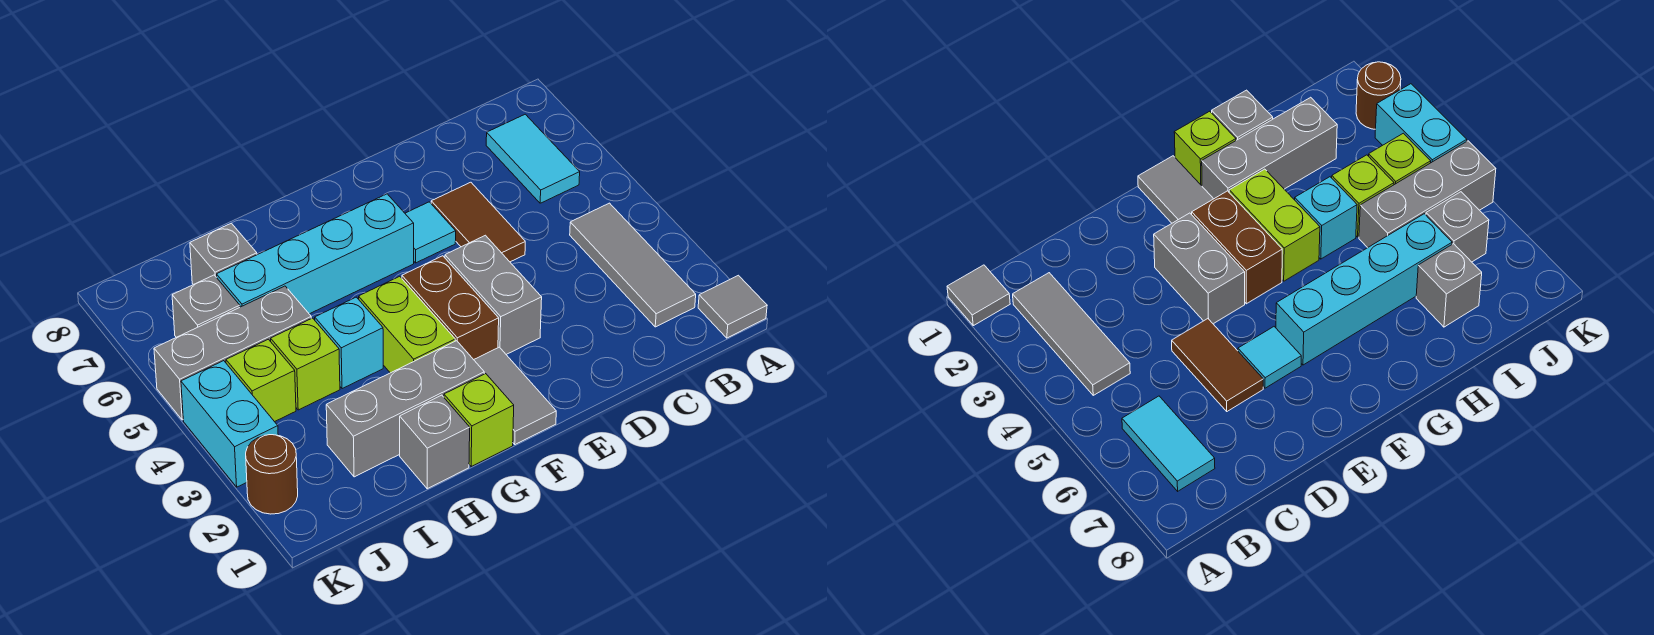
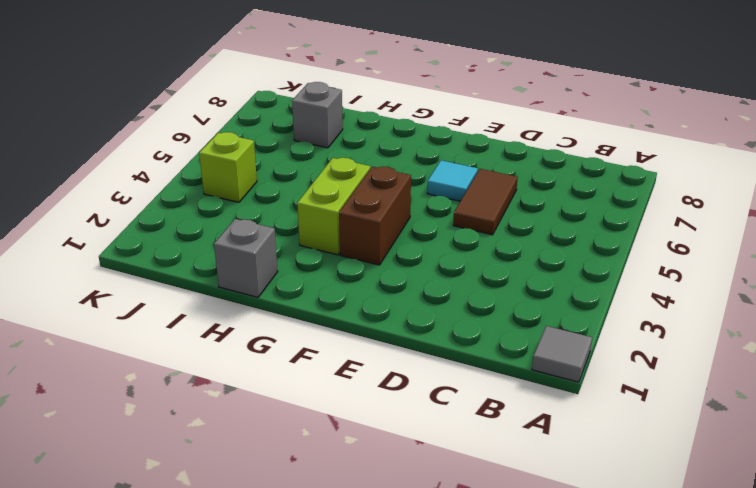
none -> grey 1x3 tile [570,203,696,327]
none -> cyan 1x2 tile [486,114,580,203]
none -> grey 1x2 brick [445,235,542,354]

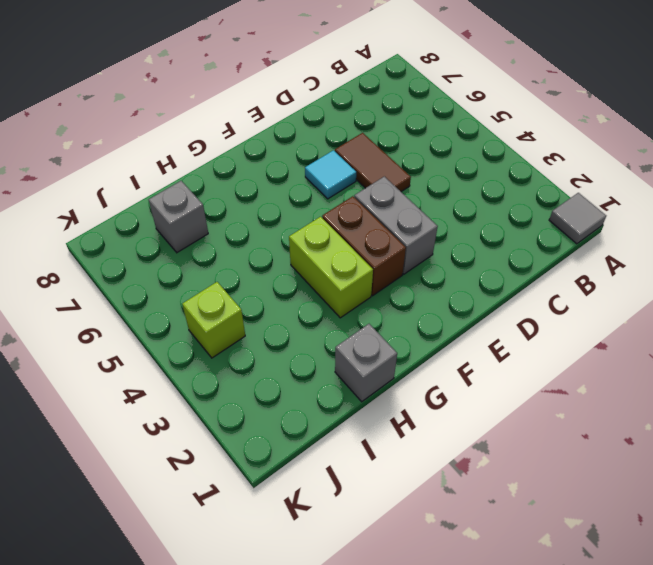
none -> grey 1x3 tile [570,203,696,327]
none -> cyan 1x2 tile [486,114,580,203]
none -> grey 1x2 tile [474,347,556,444]

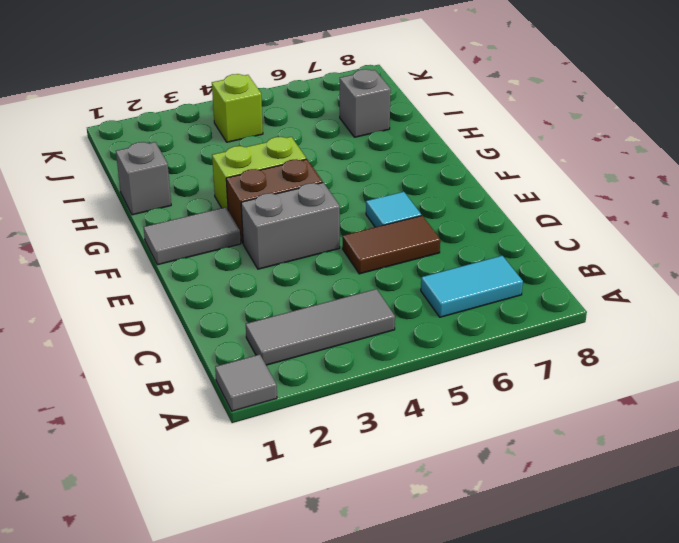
none -> cyan 1x4 brick [216,194,414,314]
none -> lime 1x1 brick [444,374,514,466]
none -> grey 1x3 brick [326,341,484,477]

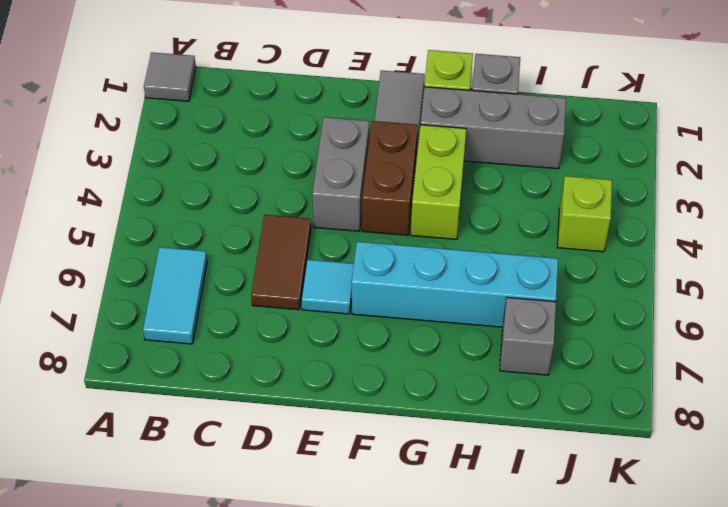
none -> grey 1x3 tile [570,203,696,327]
none -> cyan 1x1 brick [315,297,383,389]
none -> lime 1x1 brick [271,318,340,410]

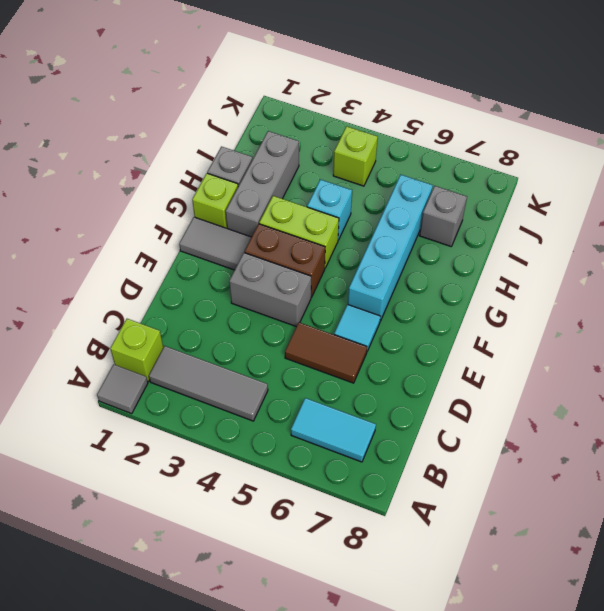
lime 1x1 brick [110,319,163,382] -> lime 1x1 brick moved to [271,318,340,410]
none -> grey 1x3 brick [154,286,311,420]
none -> grey 1x1 brick [172,275,240,337]
none -> brown 1x1 round brick [246,435,298,514]

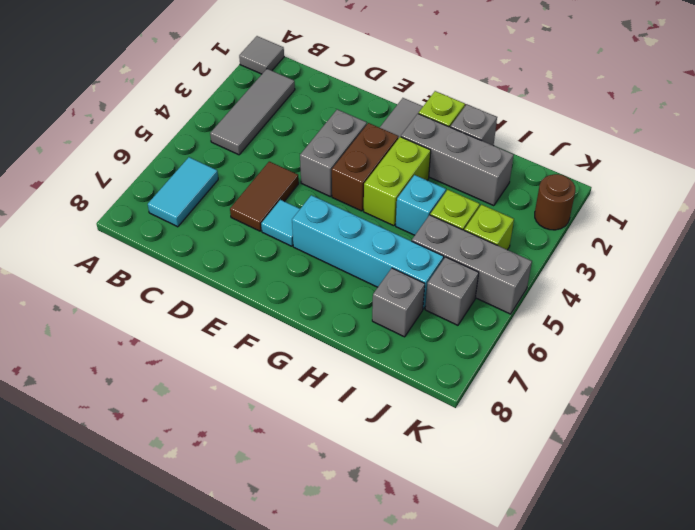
none -> cyan 1x2 brick [181,361,278,487]

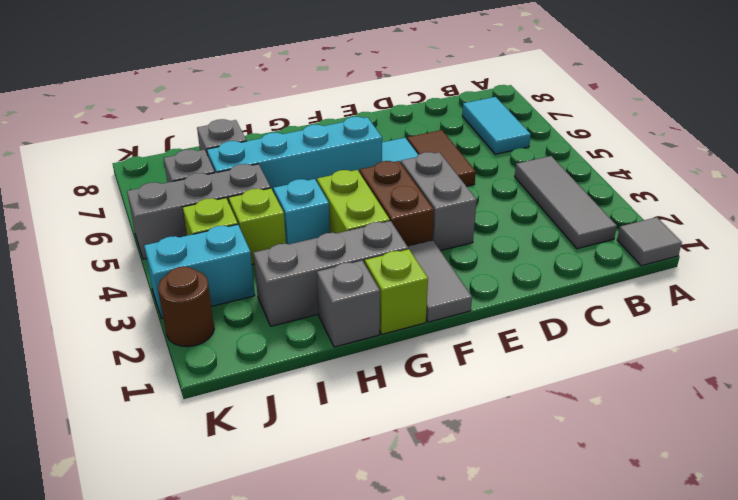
cyan 1x2 brick [144,225,255,318] -> cyan 1x2 brick turned to [181,361,278,487]

